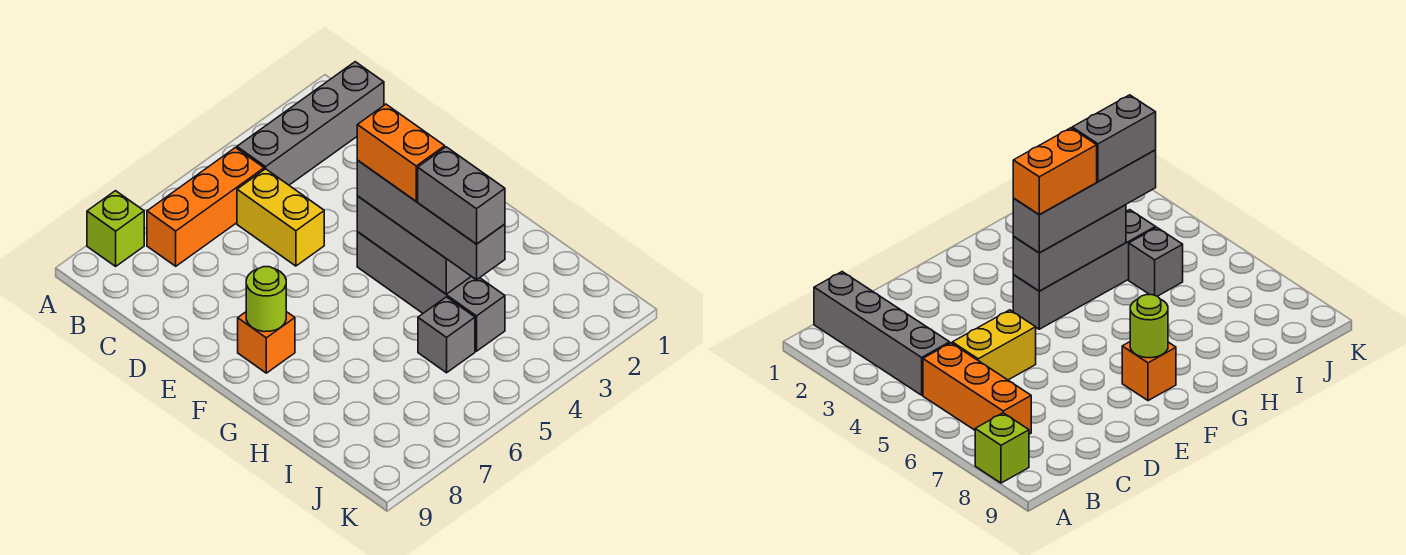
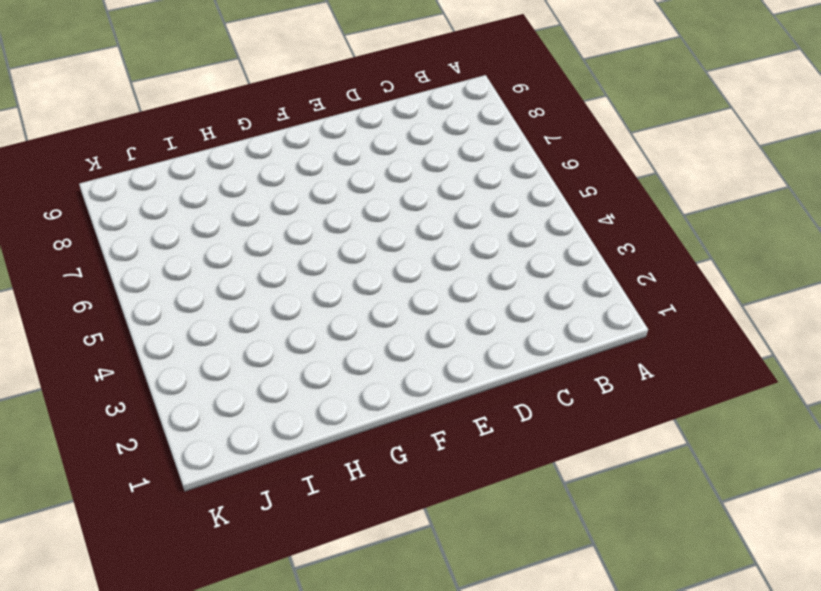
none -> lime 1x1 brick [87,191,144,266]
none -> grey 1x4 brick [237,62,384,185]
none -> orange 1x3 brick [147,148,264,266]

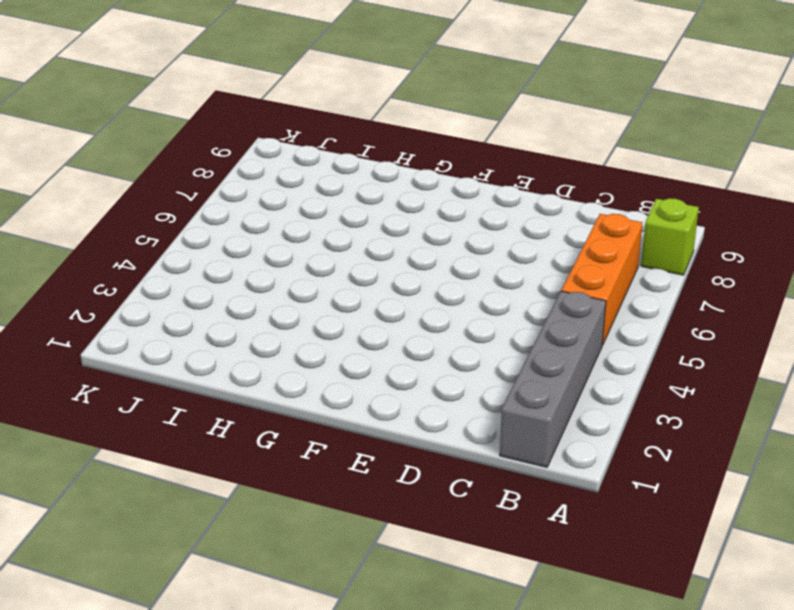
none -> yellow 1x2 brick [237,169,324,266]
none -> grey 1x4 brick [357,232,505,351]
none -> orange 1x1 brick [238,312,295,373]

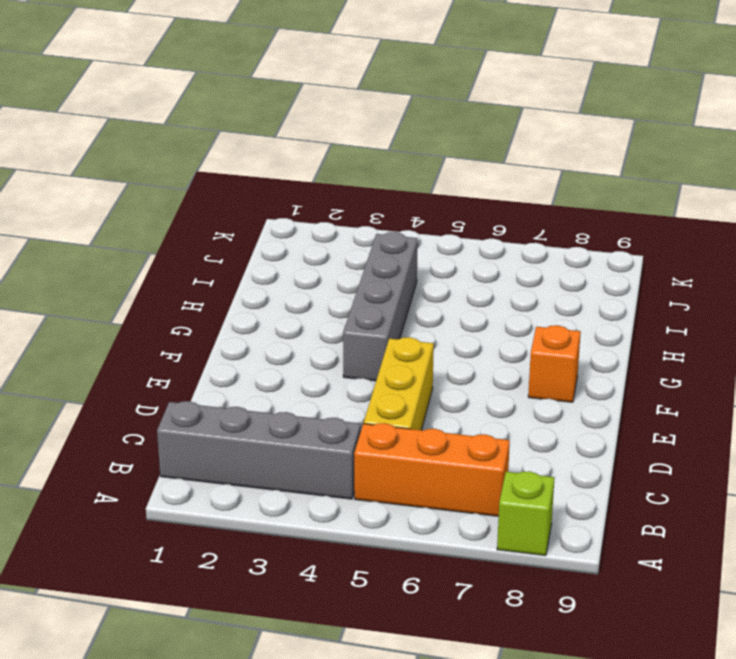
yellow 1x3 brick [364,337,434,430] -> yellow 1x2 brick [237,169,324,266]
none -> grey 1x1 brick [418,297,475,373]
none -> grey 1x3 brick [357,196,471,294]
none -> lime 1x1 round brick [246,267,286,332]

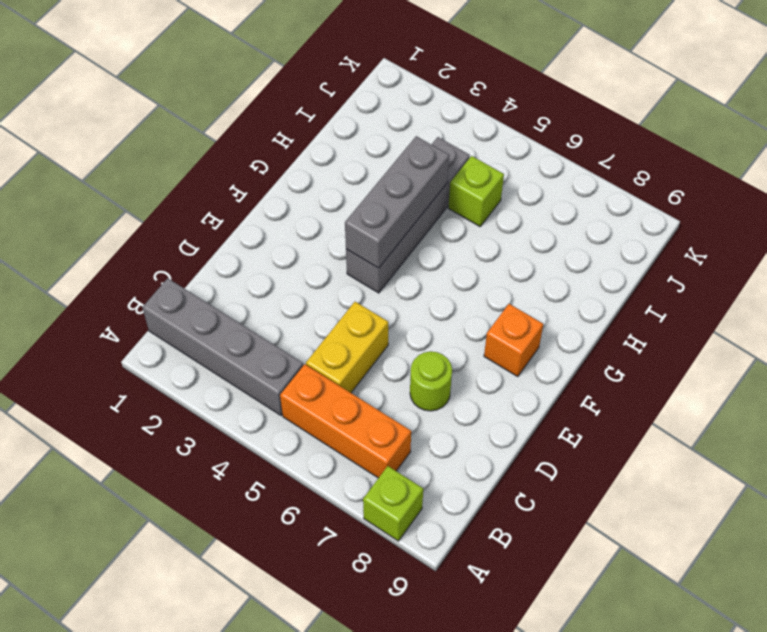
lime 1x1 round brick [410,351,452,411] -> lime 1x1 round brick moved to [246,267,286,332]
lime 1x1 brick [449,156,504,226] -> grey 1x1 brick [418,297,475,373]
none -> grey 1x4 brick [357,161,505,280]
none -> orange 1x2 brick [357,104,445,201]
none -> grey 1x2 brick [418,147,505,244]

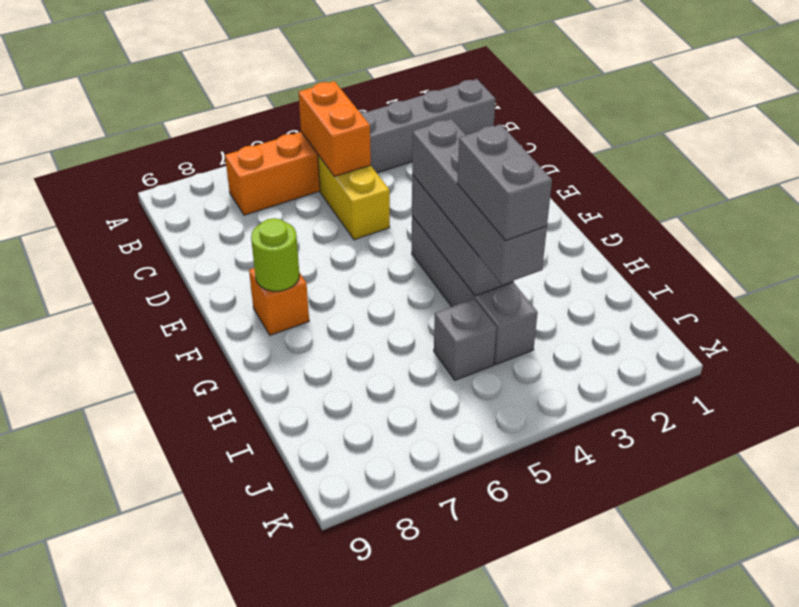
orange 1x2 brick [298,81,371,177] -> orange 1x2 brick moved to [357,104,445,201]
none -> lime 1x1 brick [87,191,144,266]

